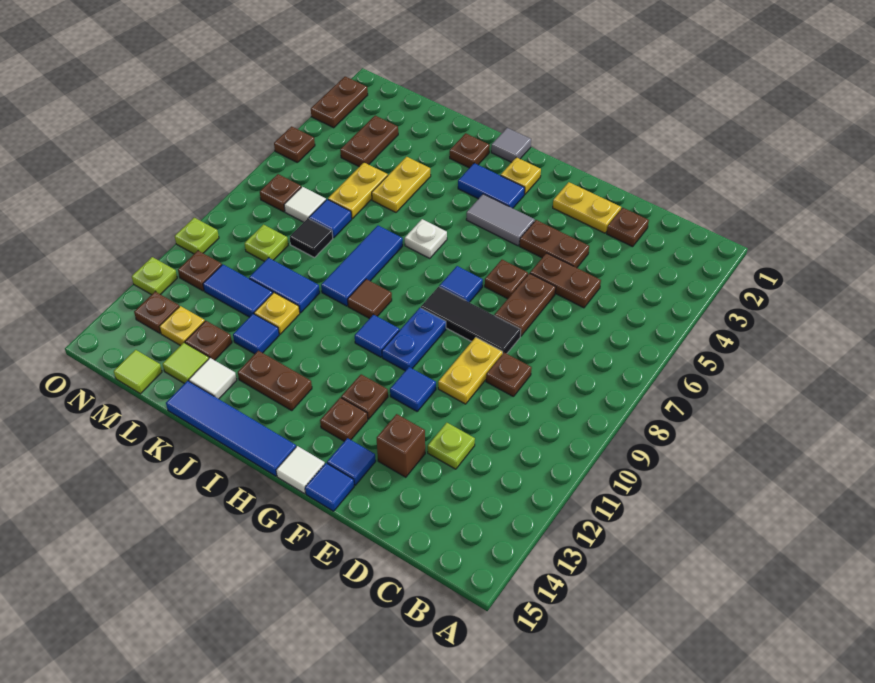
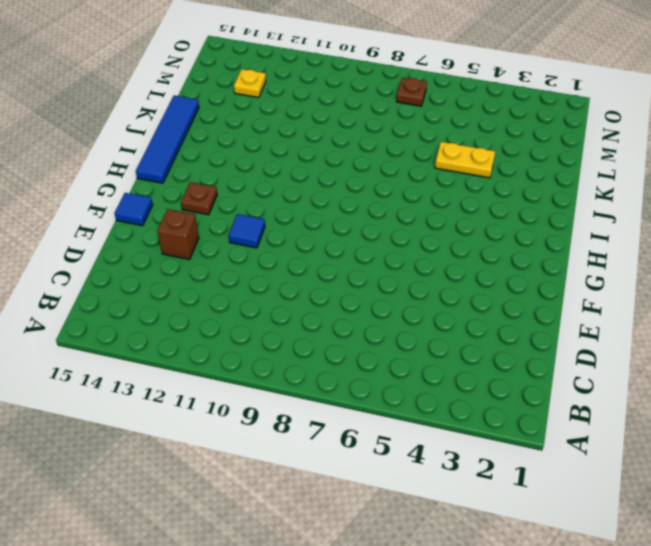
none -> brown 1x1 plate [607,208,649,247]
none -> brown 1x2 plate [530,253,601,308]
none -> brown 1x1 plate [486,353,532,397]
none -> lime 1x1 plate [428,423,475,469]

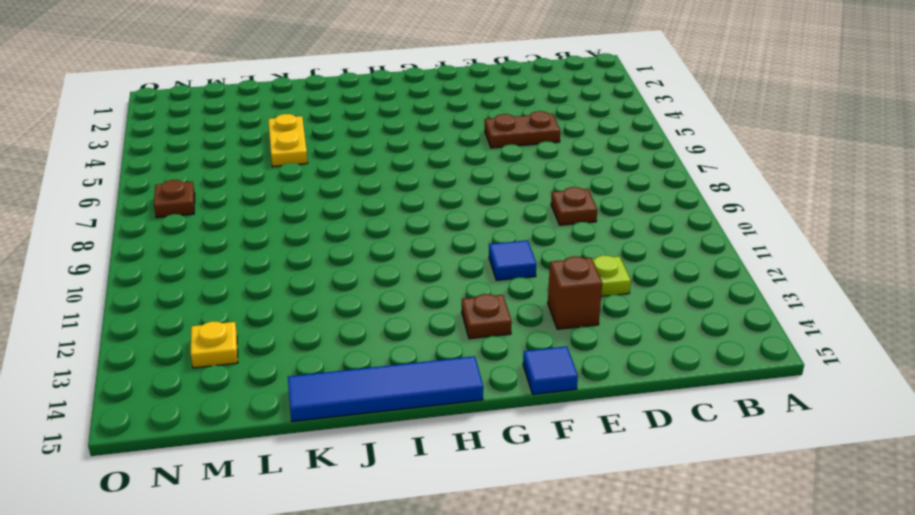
none -> brown 1x1 plate [607,208,649,247]
none -> yellow 1x2 plate [553,182,621,233]
none -> brown 1x2 plate [519,220,589,268]
none -> brown 1x2 plate [495,273,556,336]

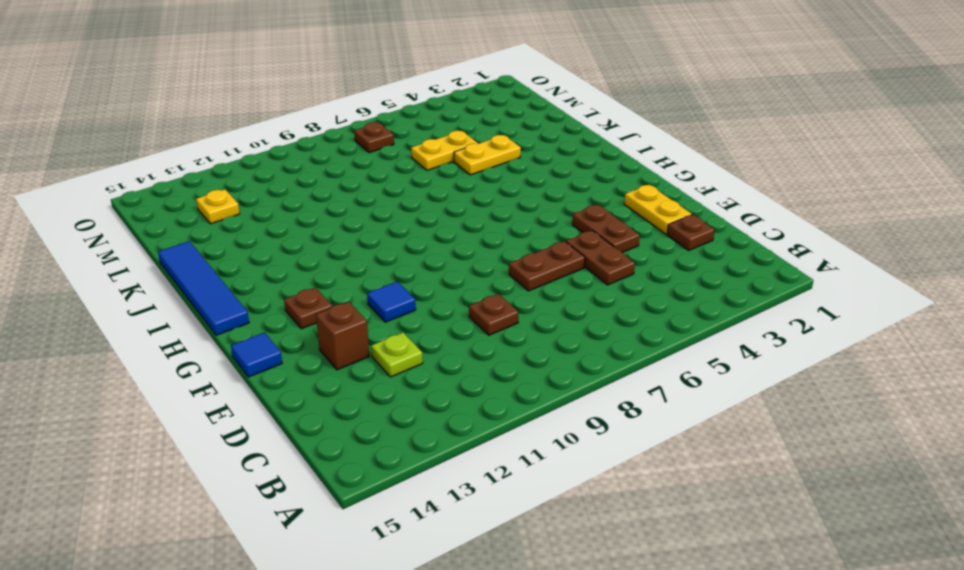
none -> black 1x3 tile [421,287,521,354]
none -> yellow 1x2 plate [438,337,503,404]
none -> brown 1x1 plate [485,260,528,299]
none -> blue 1x1 tile [327,438,376,485]

